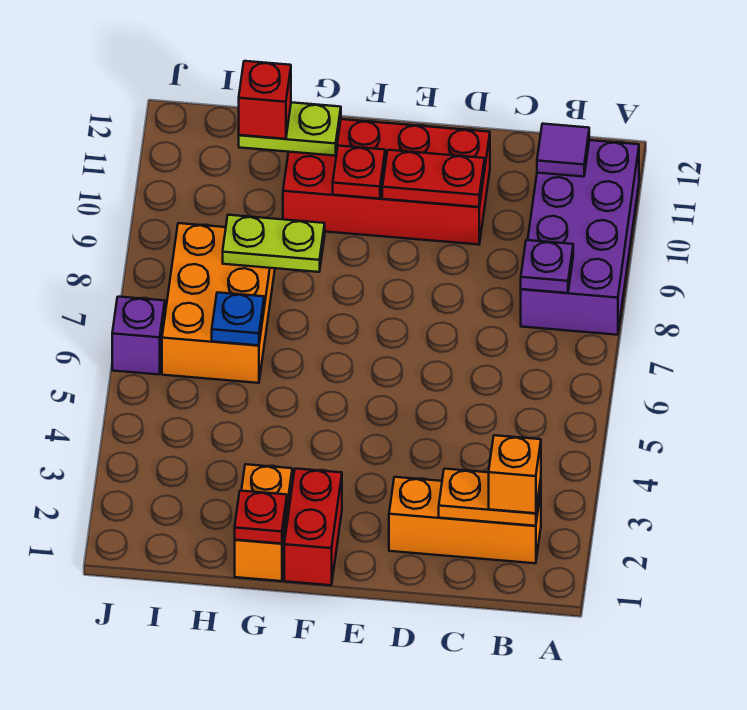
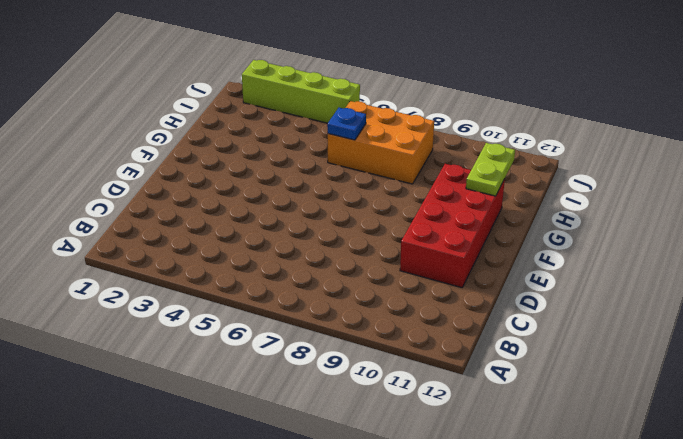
lime 1x4 brick [242,60,360,123] -> none
none -> purple 2x4 brick [521,140,639,335]
none -> orange 1x3 brick [389,477,541,563]
none -> red 1x2 brick [284,469,342,585]

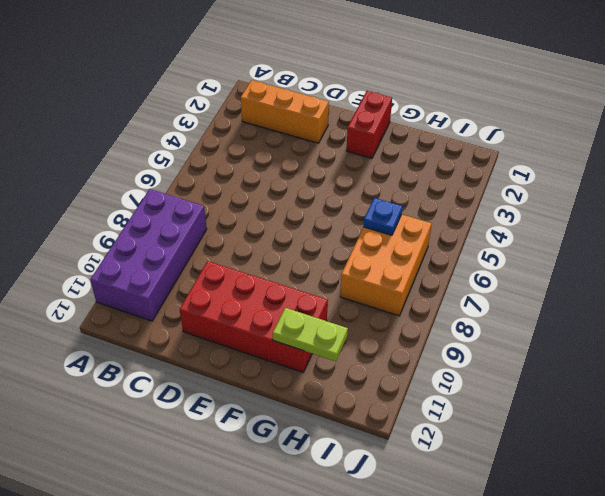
none -> orange 1x2 brick [235,464,292,581]
none -> purple 1x1 brick [112,297,165,374]
none -> orange 1x2 plate [439,469,541,526]

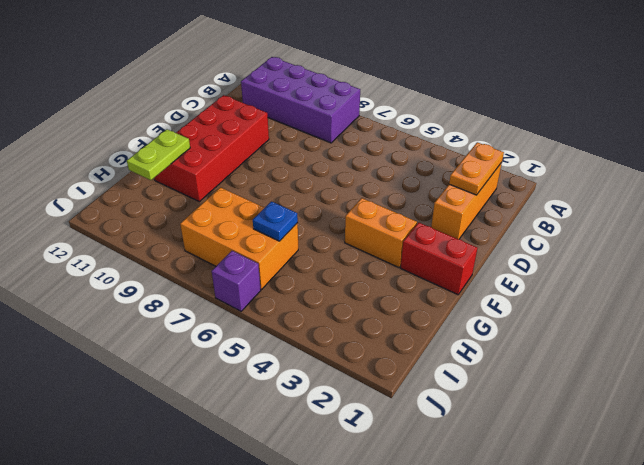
orange 1x2 brick [345,198,417,268] -> orange 1x2 brick moved to [235,464,292,581]
none -> purple 1x1 plate [521,240,573,293]
none -> purple 1x1 tile [537,124,589,177]
none -> red 1x2 plate [382,150,485,207]

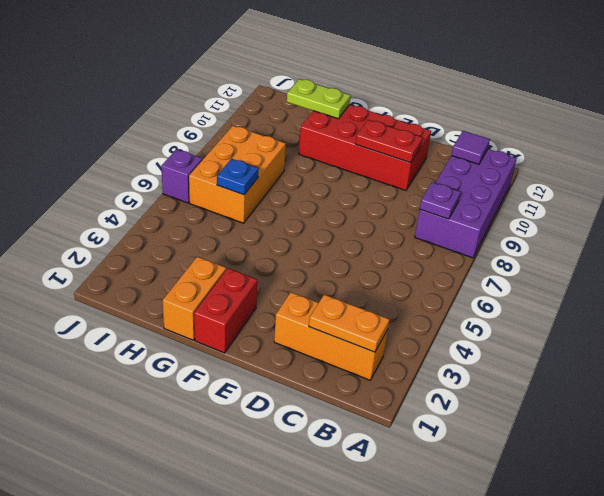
none -> red 1x1 plate [333,146,385,199]
none -> red 1x1 plate [235,491,287,544]
none -> lime 1x2 plate [223,215,325,272]

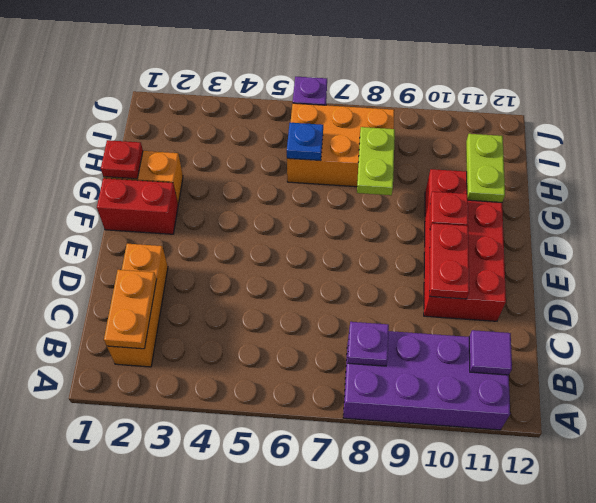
none -> orange 1x1 brick [489,435,541,513]
none -> red 1x1 brick [239,61,291,139]

